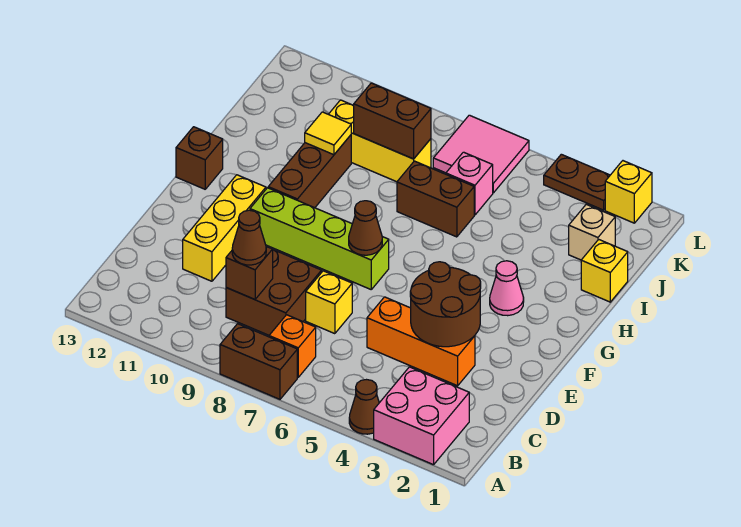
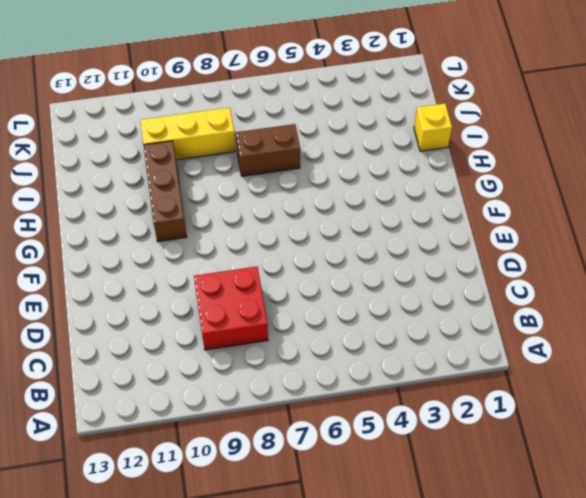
red 2x2 brick [194,267,268,350] -> brown 2x2 brick [226,250,322,335]
none -> pink 2x2 brick [374,367,469,465]
none -> brown 1x1 cone [349,380,379,434]
none -> brown 1x2 brick [220,324,297,399]

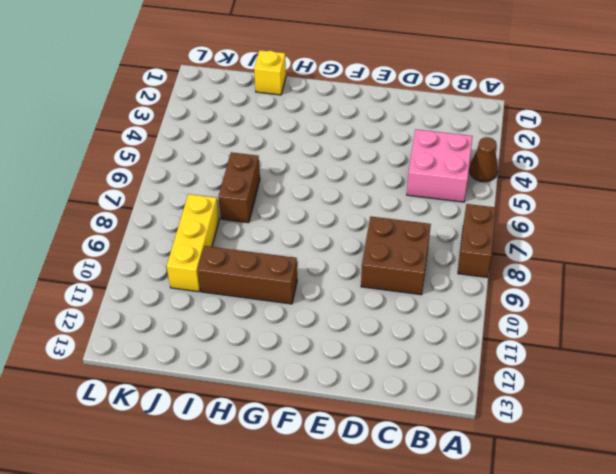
pink 2x2 brick [407,129,473,202] -> pink 2x2 brick moved to [374,367,469,465]
none -> orange 1x1 brick [269,315,316,377]
none -> orange 1x3 brick [367,297,475,386]
none -> yellow 1x1 brick [306,271,352,334]

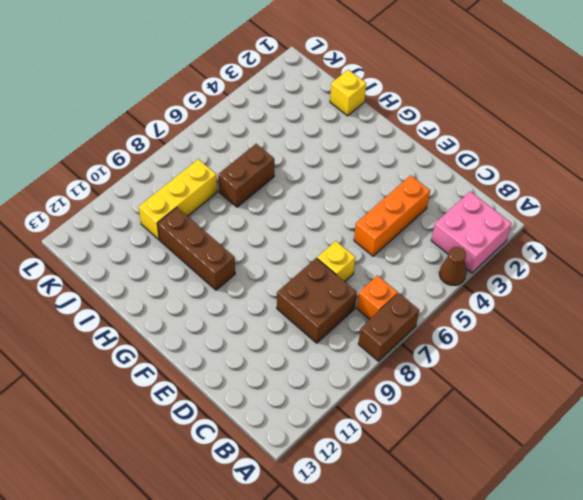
none -> yellow 1x3 brick [183,175,266,281]
none -> lime 1x4 brick [250,188,389,289]
none -> pink 1x1 cone [490,261,524,316]

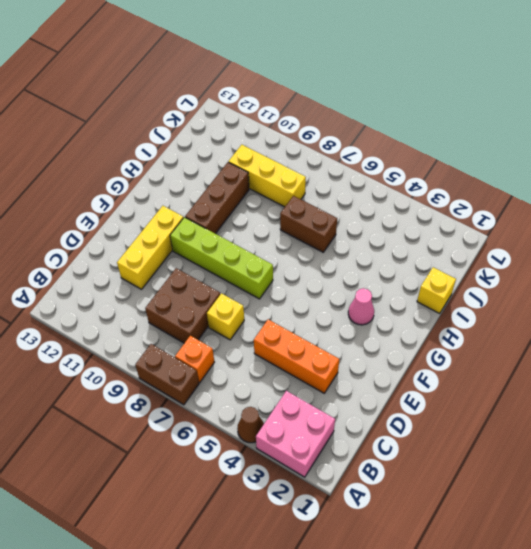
none -> brown 1x1 brick [176,127,223,189]
none -> tan 1x1 brick [569,204,615,260]
none -> pink 1x1 brick [446,152,493,215]

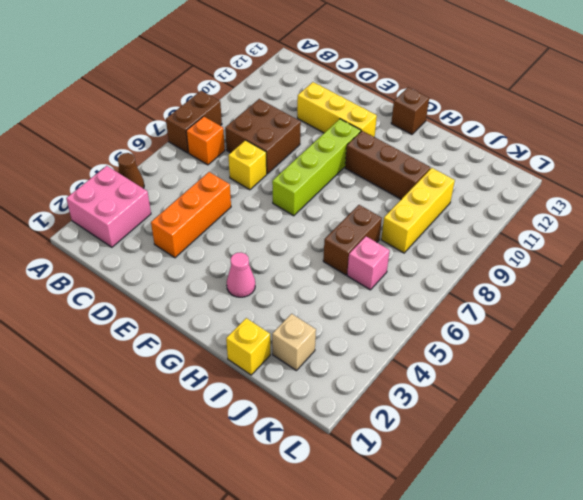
none -> pink 2x2 tile [433,115,529,193]
none -> yellow 1x1 brick [605,161,652,223]
none -> brown 1x2 plate [544,154,610,210]

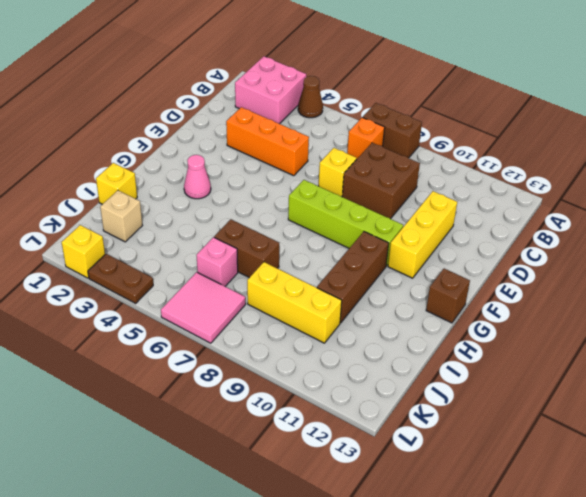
none -> brown 1x1 brick [226,246,273,299]
none -> brown 2x2 round brick [410,262,481,347]
none -> brown 1x1 cone [349,201,382,255]

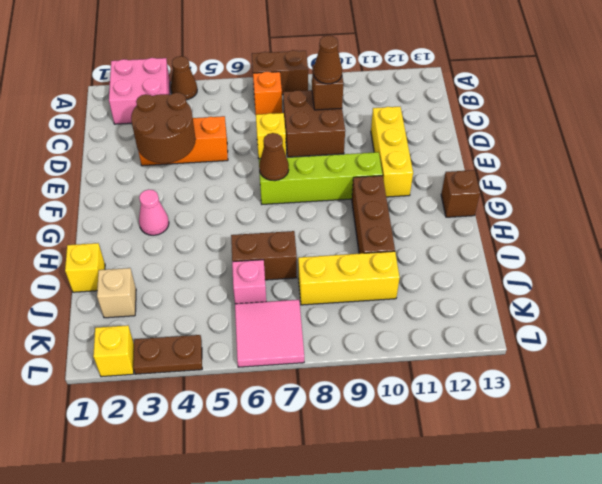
none -> yellow 1x1 tile [305,112,351,155]
none -> brown 1x2 brick [354,83,431,159]

